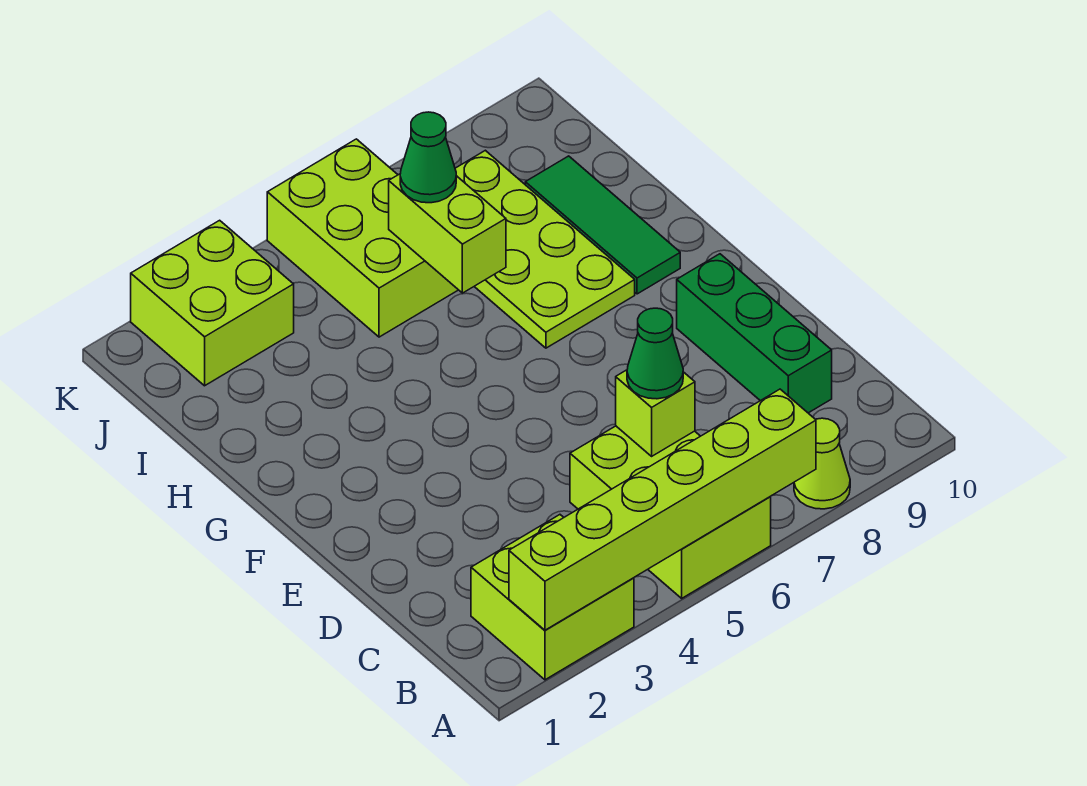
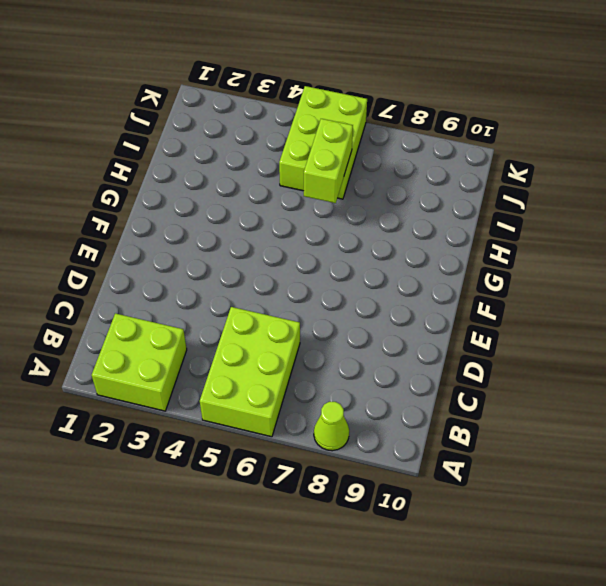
none -> green 1x3 brick [677,254,832,413]
none -> lime 2x4 plate [455,150,635,348]
none -> green 1x3 tile [525,156,680,294]

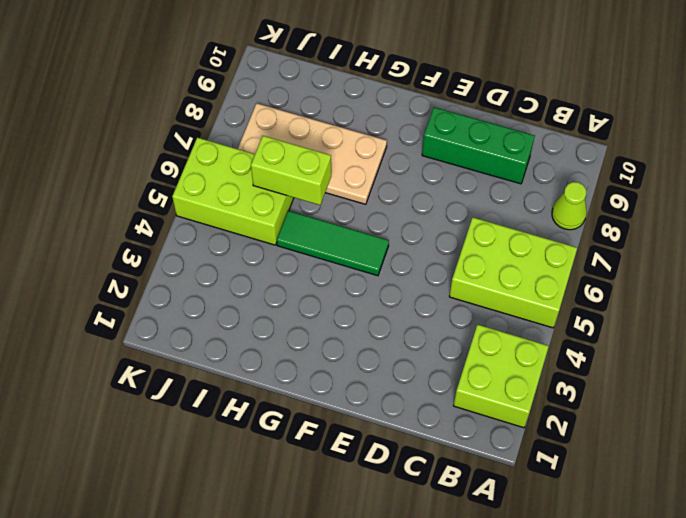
green 1x3 tile [277,211,389,276] -> green 1x3 tile moved to [525,156,680,294]
tan 2x4 plate [238,103,387,204] -> lime 2x4 plate [455,150,635,348]
none -> lime 2x2 brick [131,220,294,386]
none -> lime 1x6 brick [509,389,816,630]
none -> lime 1x1 brick [616,370,695,456]

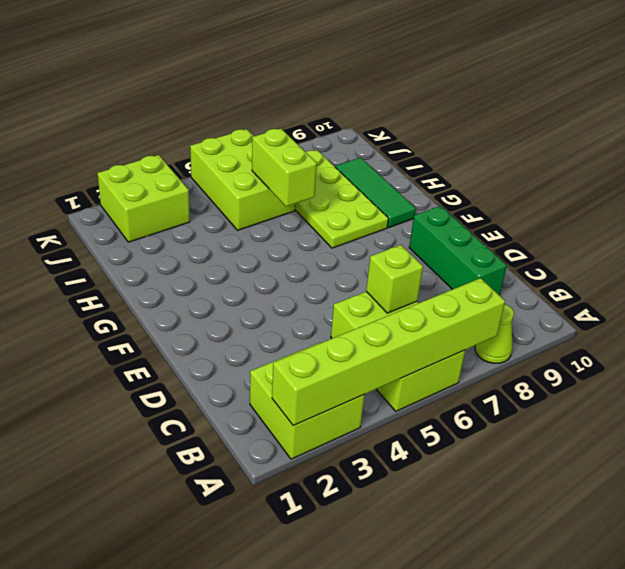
none -> green 1x1 cone [627,308,683,399]
none -> green 1x1 cone [400,112,456,203]

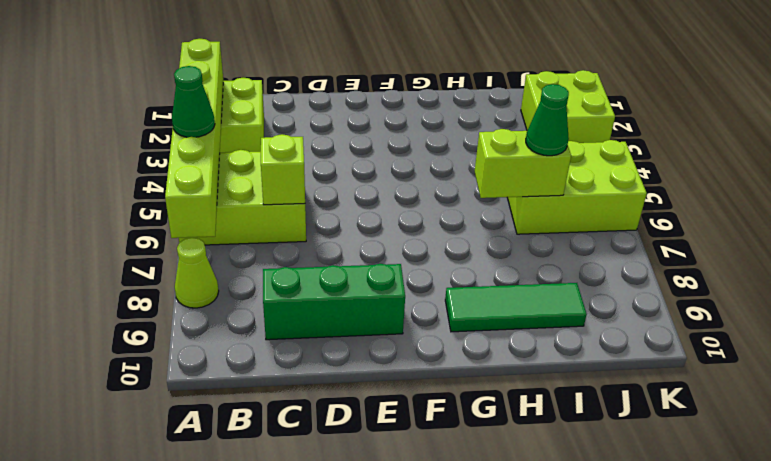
green 1x1 cone [172,66,215,137] -> green 1x1 cone moved to [627,308,683,399]
none -> lime 2x4 plate [455,150,635,348]

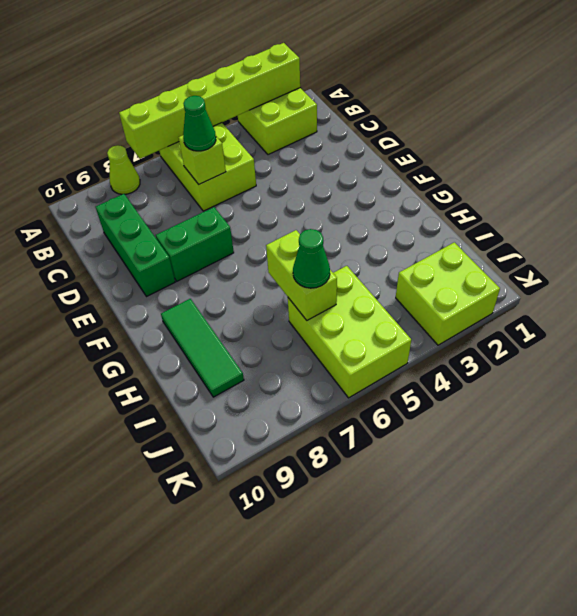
green 1x2 brick [156,207,234,281] -> none
none -> lime 2x4 plate [455,150,635,348]

